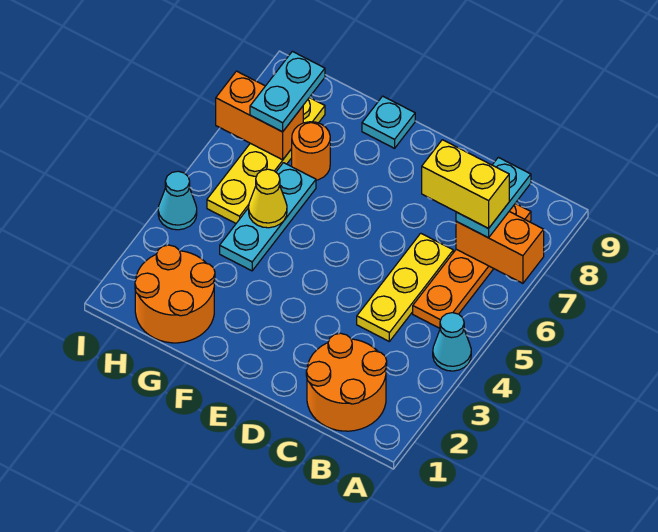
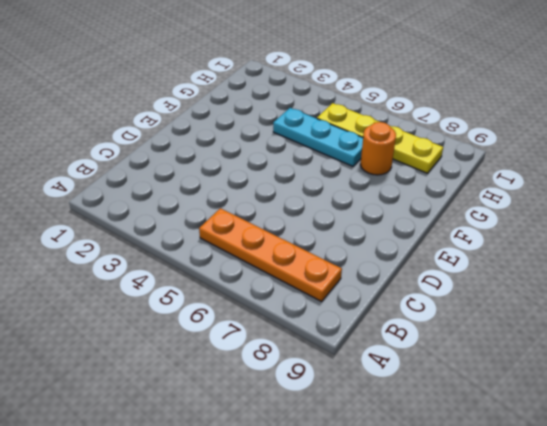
none -> cyan 1x1 cone [433,313,471,371]
none -> orange 2x2 round brick [306,333,387,431]
none -> yellow 1x3 plate [357,233,453,341]

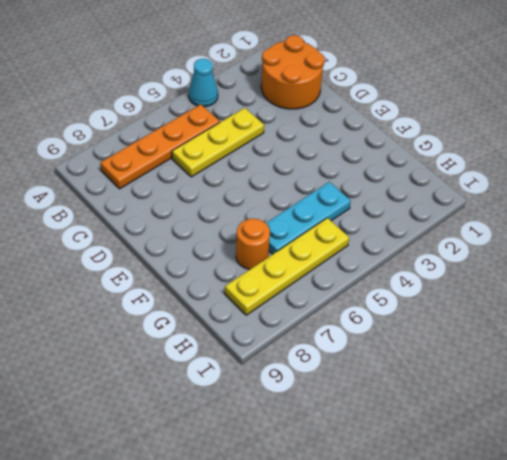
none -> cyan 1x1 plate [362,96,415,148]
none -> orange 2x2 round brick [135,245,215,343]
none -> cyan 1x1 cone [158,171,197,230]

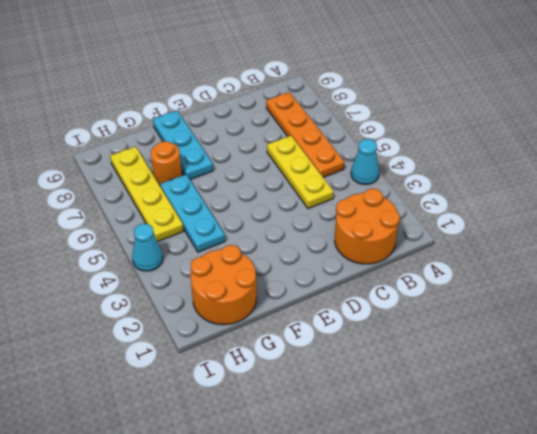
cyan 1x3 plate [153,111,213,180] -> cyan 1x1 plate [362,96,415,148]
none -> orange 1x2 brick [456,212,544,283]
none -> yellow 1x1 cone [249,169,287,228]
none -> orange 1x2 brick [216,71,303,160]

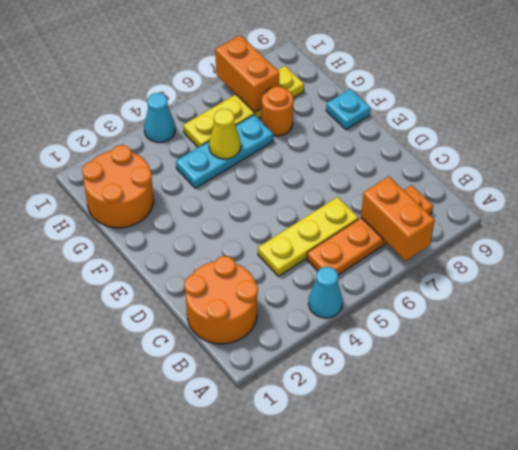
none -> cyan 1x2 plate [456,157,531,238]
none -> cyan 1x2 plate [250,51,325,132]
none -> yellow 1x2 brick [422,140,509,228]

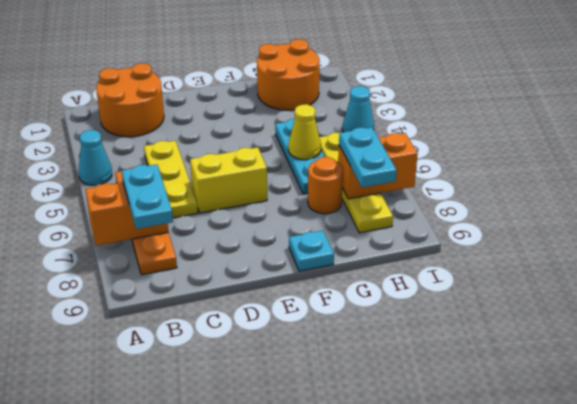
yellow 1x2 brick [190,147,267,213] -> yellow 1x2 brick moved to [422,140,509,228]

